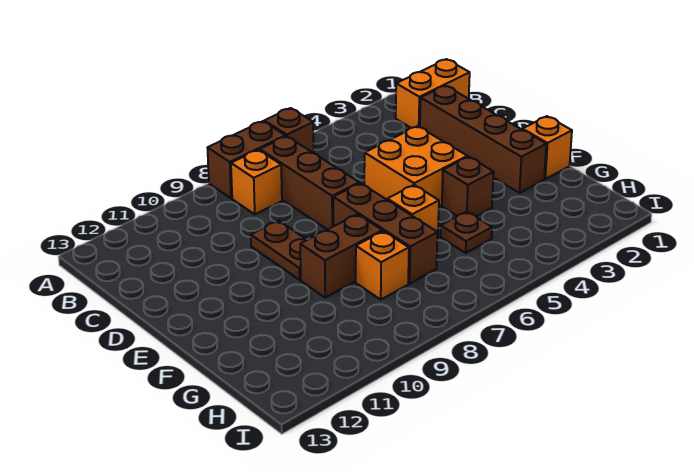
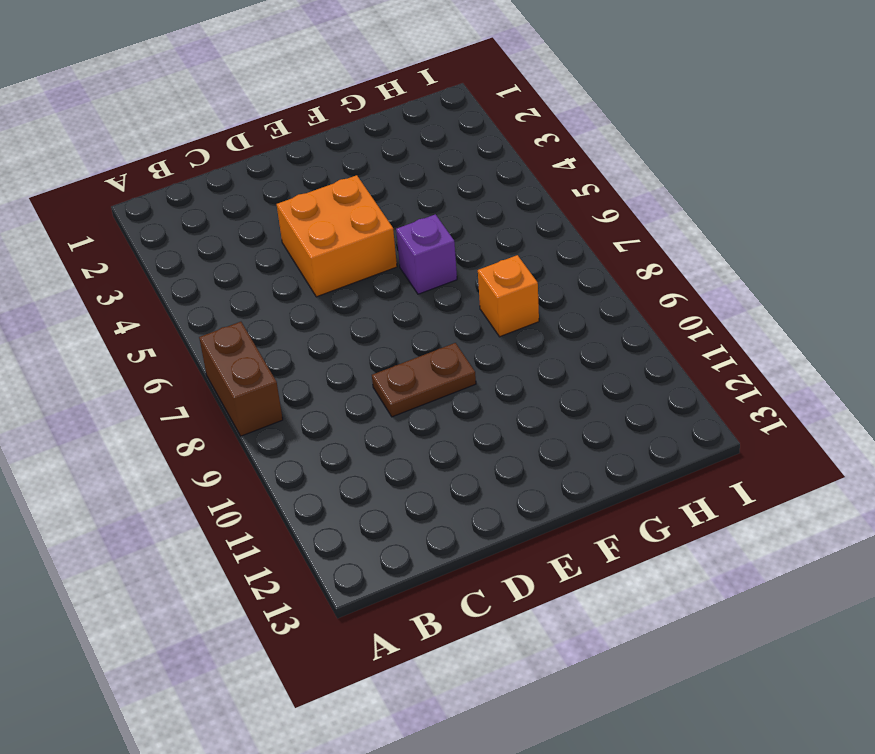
purple 1x1 brick [396,214,457,294] -> orange 1x1 brick [387,185,439,237]
none -> brown 1x1 brick [264,108,314,153]
none -> orange 1x2 brick [396,59,470,128]
none -> brown 1x3 brick [260,136,359,230]

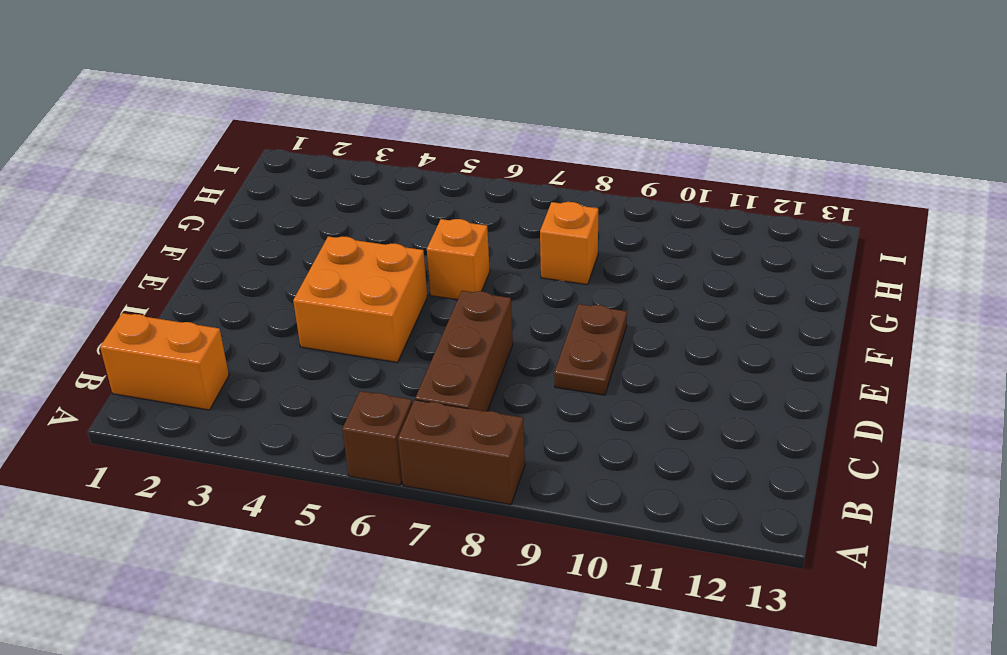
none -> orange 1x1 brick [231,150,282,214]
none -> brown 1x4 brick [420,86,546,193]
none -> brown 1x3 brick [333,183,438,284]

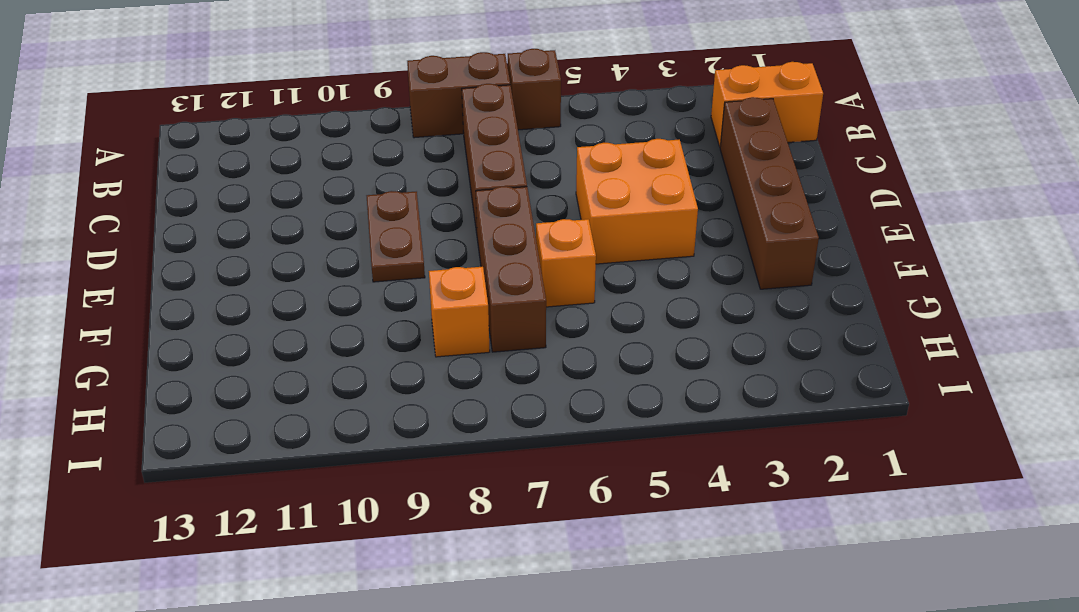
none -> orange 1x1 brick [231,150,282,214]
none -> orange 1x1 brick [522,116,572,179]
none -> brown 1x1 brick [442,157,494,216]

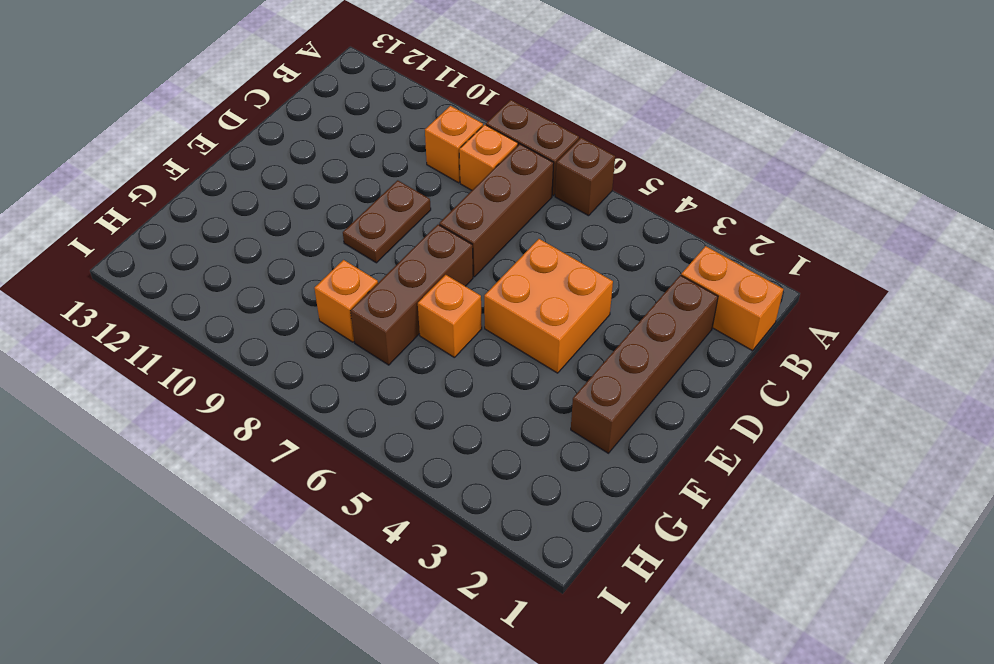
orange 1x1 brick [425,106,483,183] -> orange 1x1 brick moved to [522,116,572,179]
none -> brown 1x1 brick [442,157,494,216]
none -> brown 1x2 brick [300,214,382,298]
none -> brown 1x1 plate [441,212,492,253]

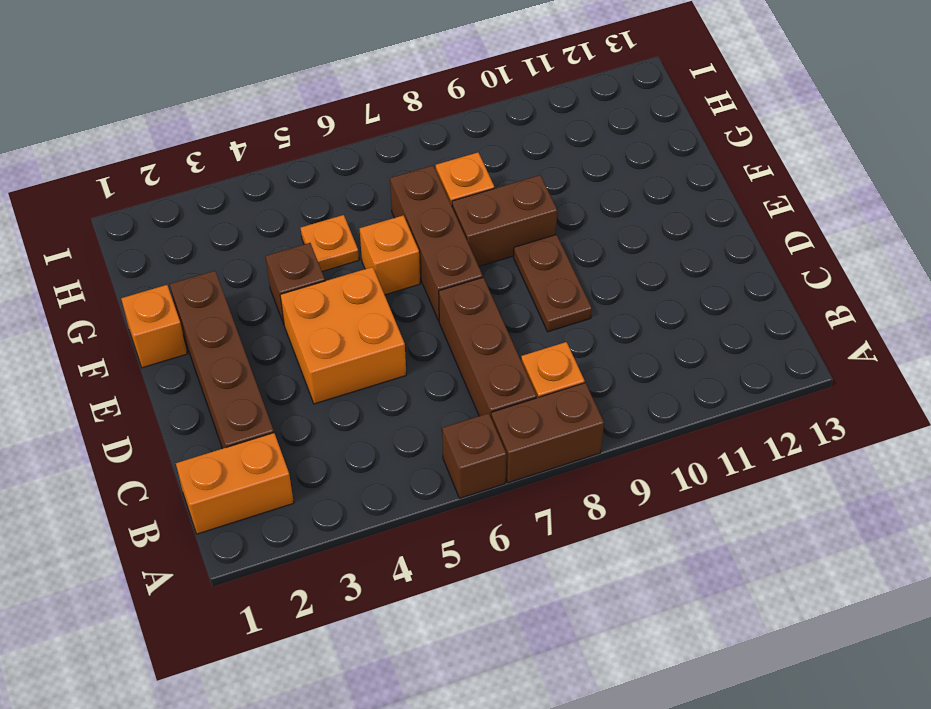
orange 1x1 plate [301,215,359,271] -> brown 1x1 plate [441,212,492,253]

